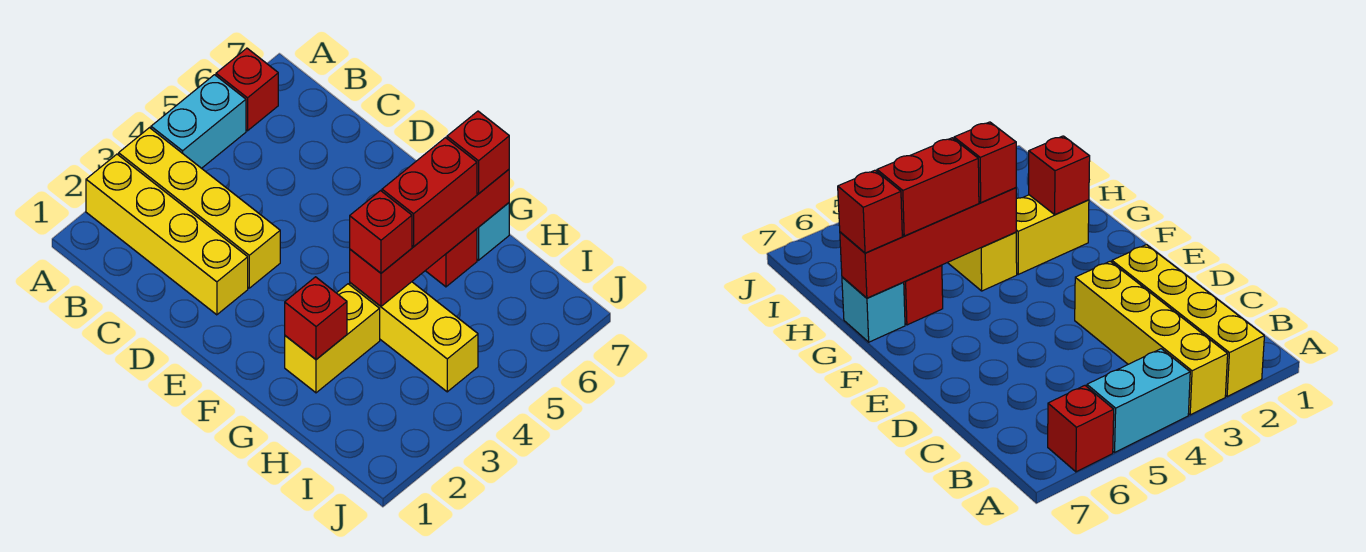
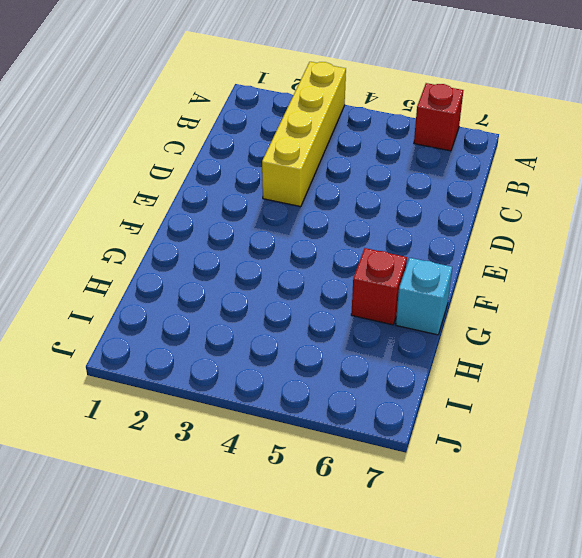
none -> yellow 1x4 brick [86,154,248,315]
none -> cyan 1x2 brick [151,75,246,168]
none -> yellow 1x2 brick [285,284,380,393]

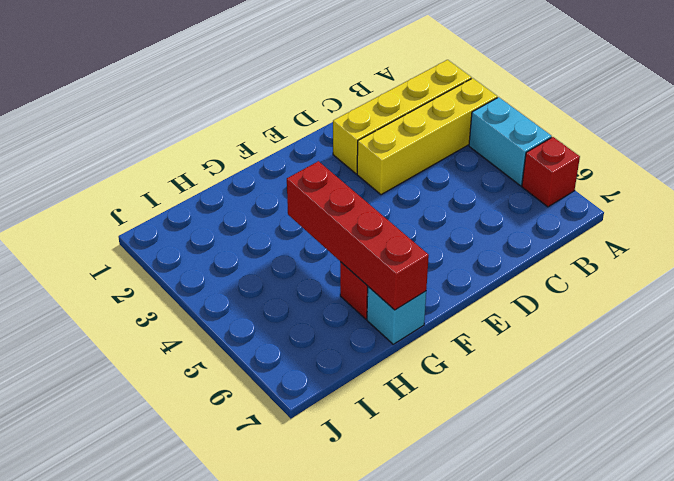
none -> yellow 1x2 brick [285,284,380,393]
none -> yellow 1x3 brick [350,282,478,392]
none -> red 1x1 brick [285,277,347,359]

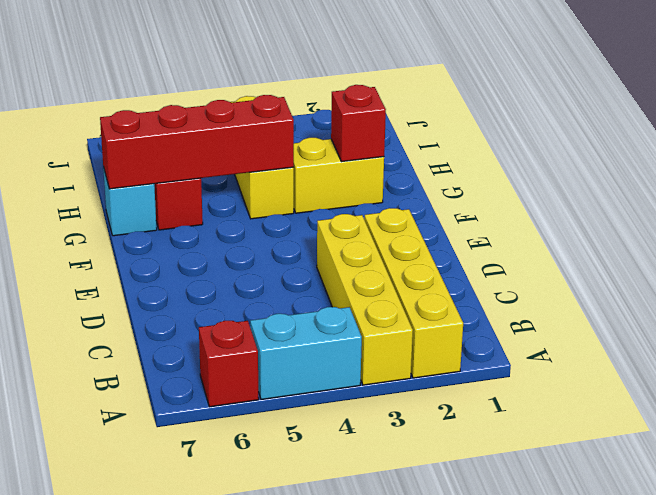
none -> red 1x1 brick [350,191,412,273]
none -> red 1x2 brick [382,138,477,247]
none -> red 1x1 brick [447,111,509,194]

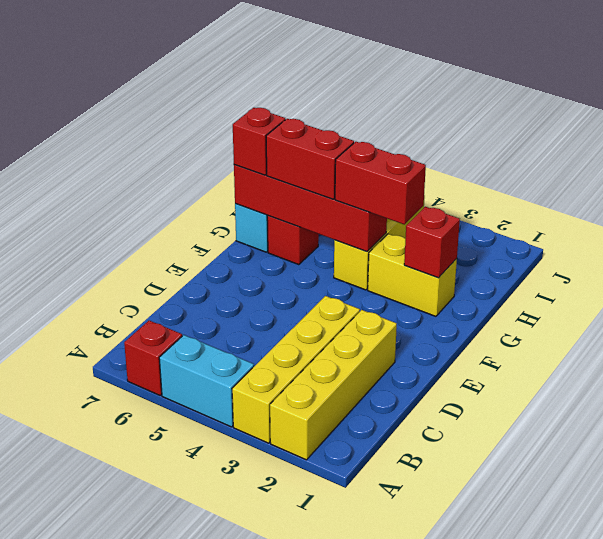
red 1x2 brick [335,142,426,224] -> red 1x1 brick [350,191,412,273]

